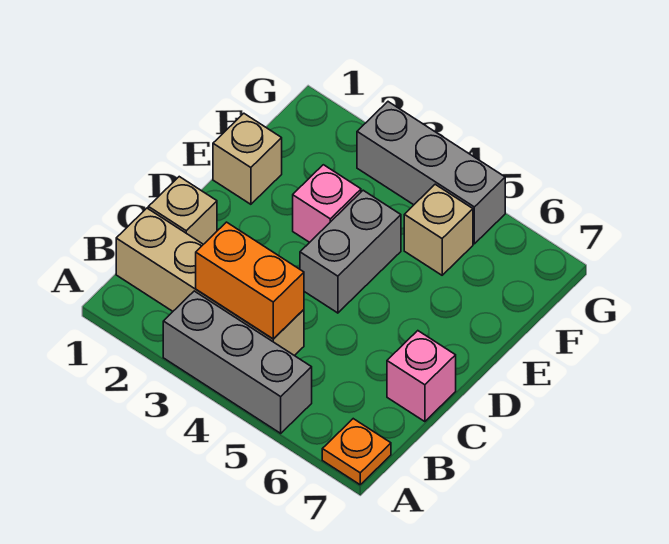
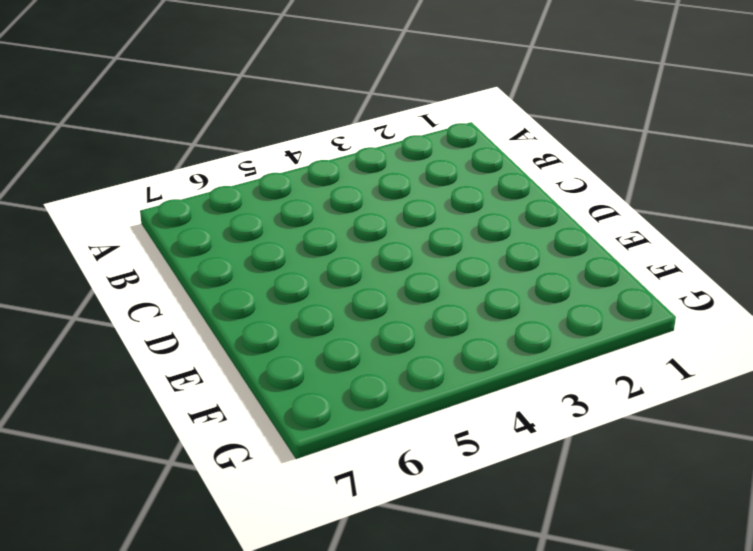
none -> grey 1x3 brick [163,291,312,433]
none -> orange 1x1 plate [322,419,391,485]

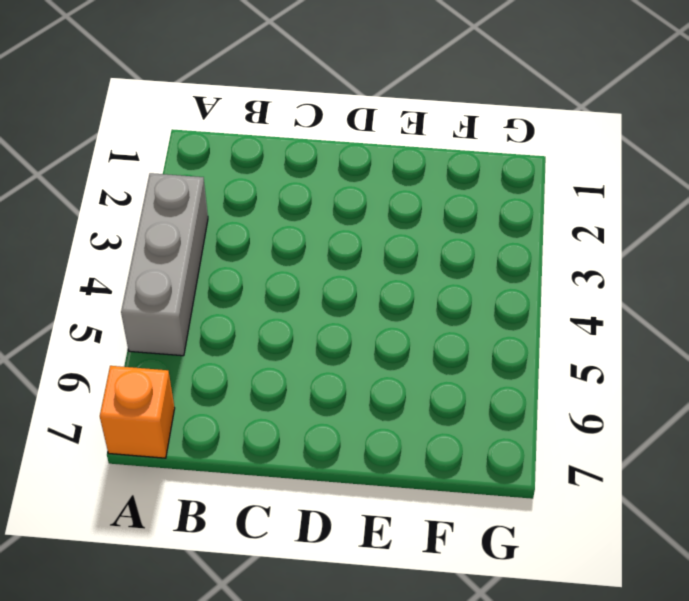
orange 1x1 brick [100,366,175,458] -> orange 1x1 plate [322,419,391,485]
none -> tan 1x4 brick [116,208,304,356]
none -> tan 1x1 brick [148,177,217,244]

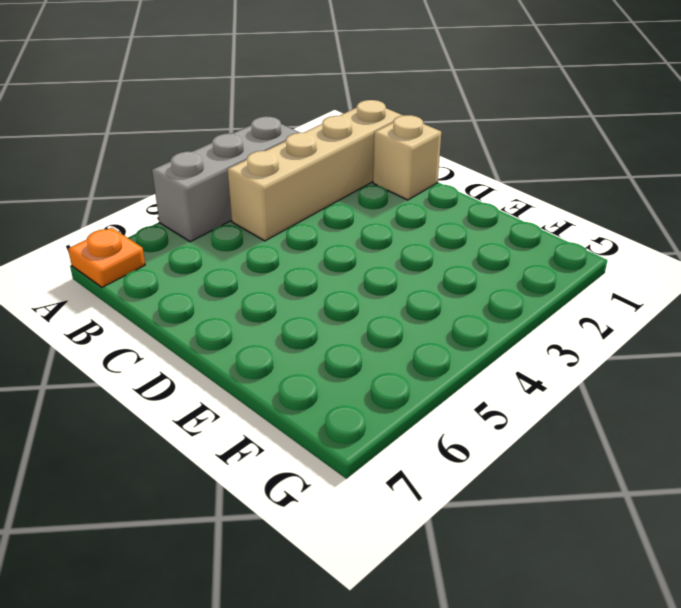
none -> pink 1x1 brick [387,331,456,422]
none -> grey 1x2 brick [300,190,401,313]

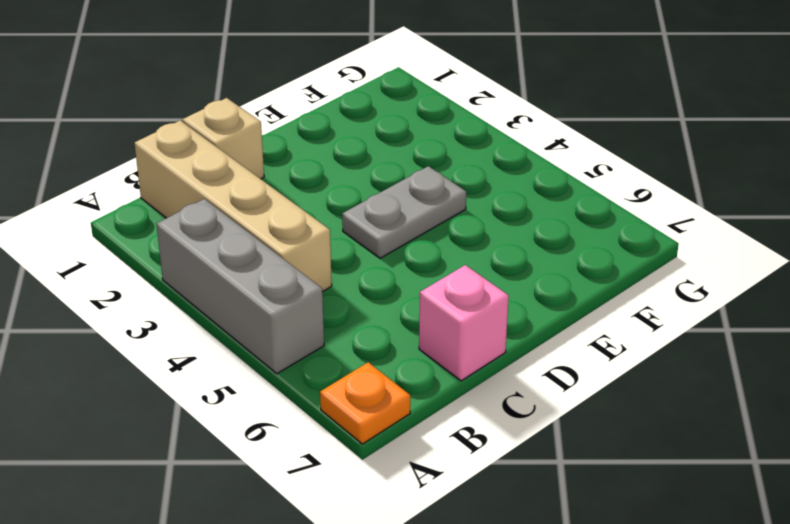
grey 1x2 plate [342,166,466,258] -> grey 1x2 brick [300,190,401,313]
none -> tan 1x1 brick [213,113,282,204]
none -> pink 1x1 brick [293,165,361,242]

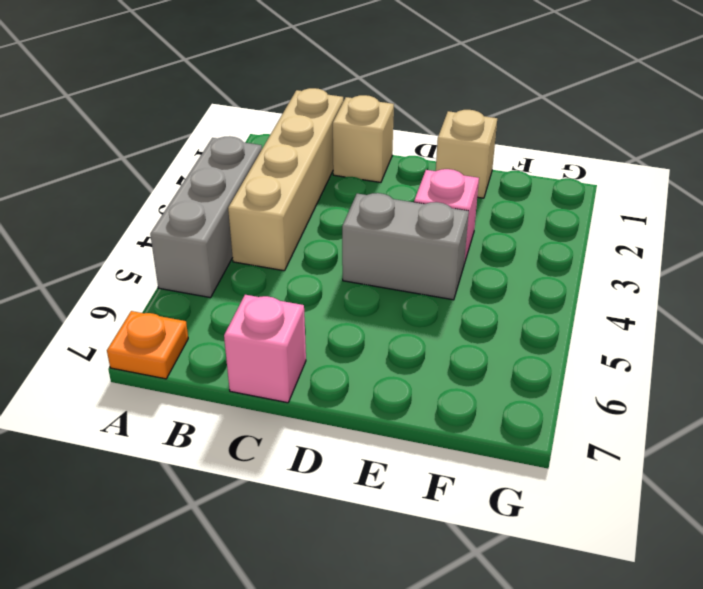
none -> tan 1x1 brick [404,184,473,275]
none -> grey 1x3 brick [357,102,505,244]

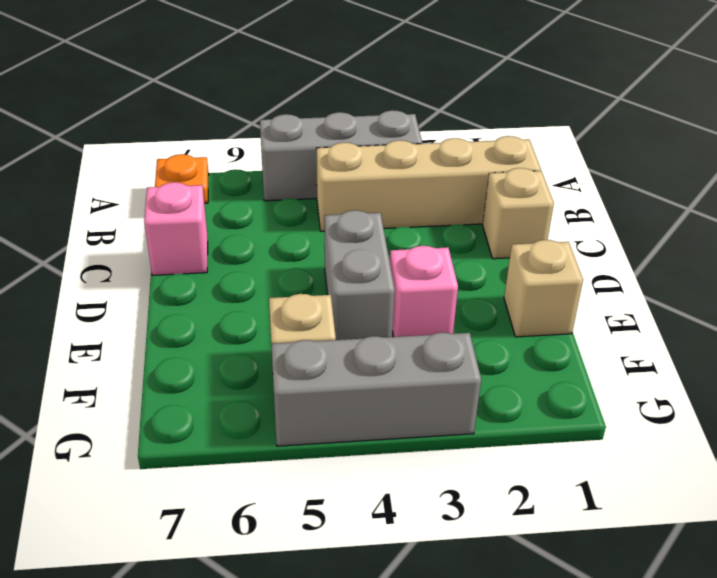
none -> orange 1x2 brick [196,222,304,339]

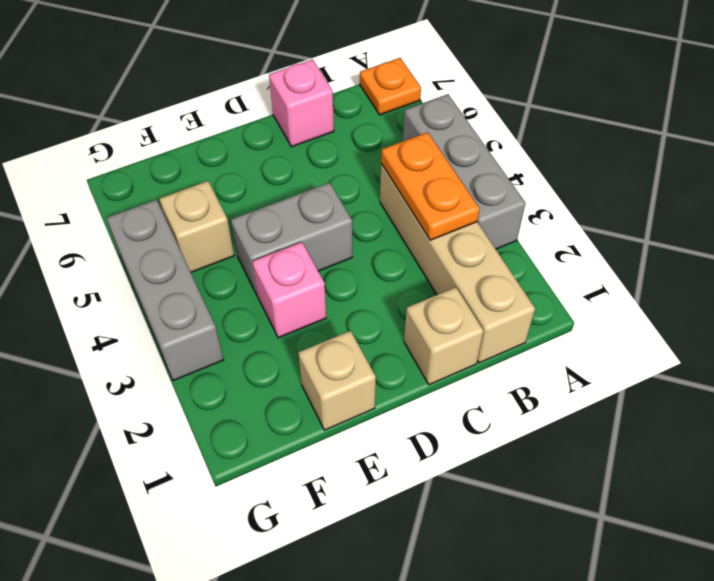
orange 1x2 plate [381,132,480,240] -> orange 1x2 brick [196,222,304,339]

